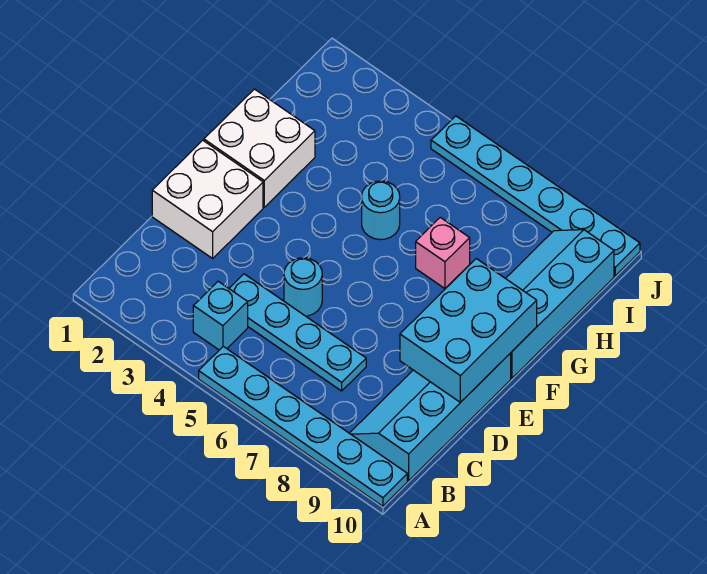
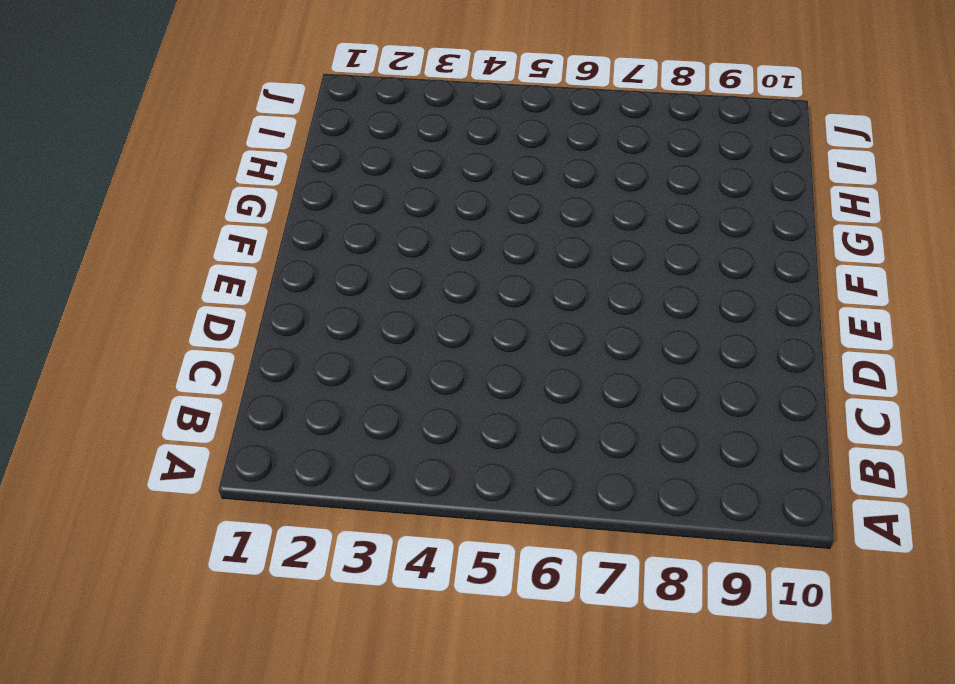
none -> cyan 1x6 plate [199,346,407,506]
none -> cyan 1x1 brick [193,281,248,350]
none -> cyan 2x4 slope [350,353,511,481]

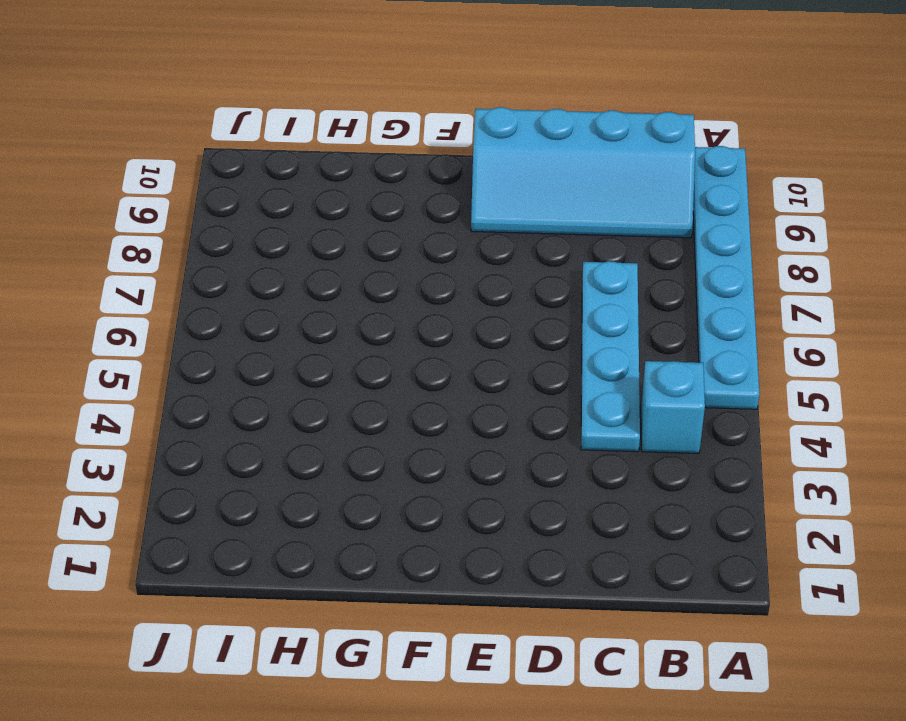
none -> white 2x2 brick [152,140,263,258]
none -> cyan 1x1 round brick [284,258,322,316]
none -> white 2x2 brick [204,89,315,207]

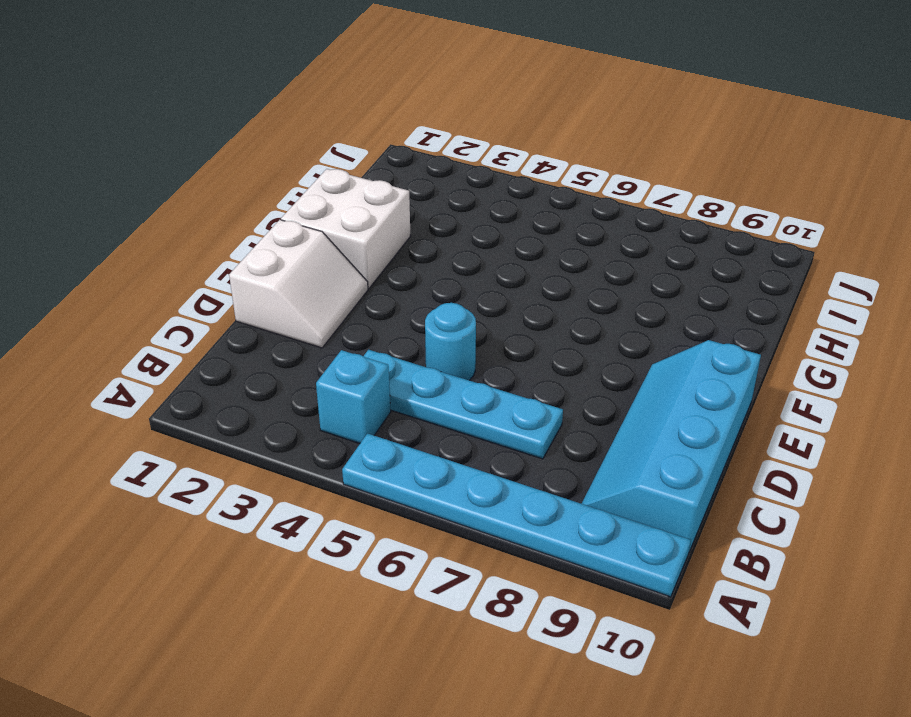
white 2x2 slope [229,220,368,348] -> white 2x2 brick [152,140,263,258]
none -> cyan 2x4 slope [506,230,614,378]
none -> cyan 1x1 round brick [362,181,400,240]
none -> pink 1x1 brick [416,217,470,288]

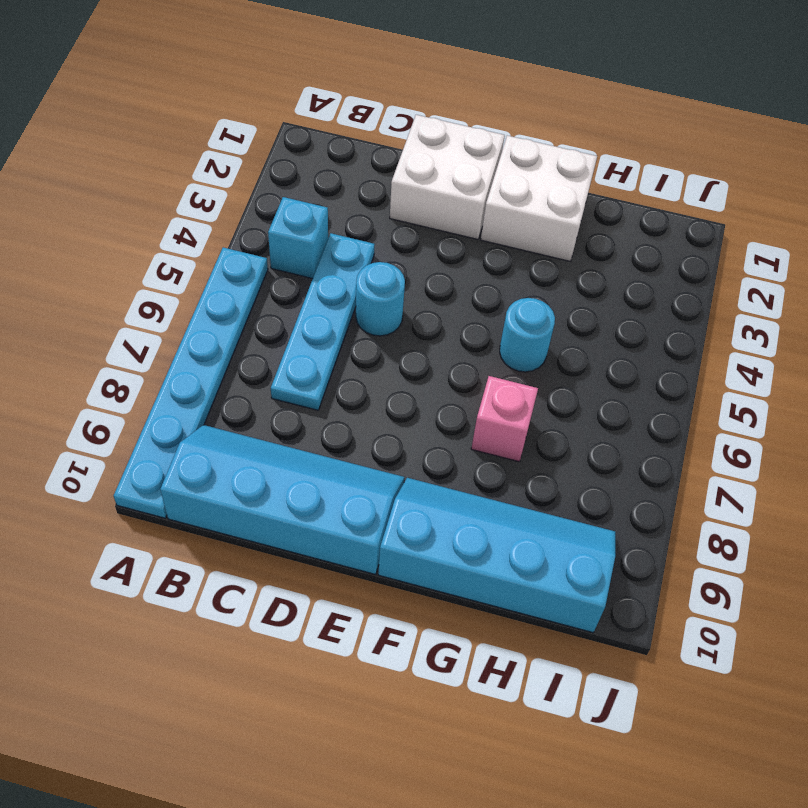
none -> cyan 1x6 plate [431,116,640,276]
none -> cyan 2x3 brick [400,259,537,402]

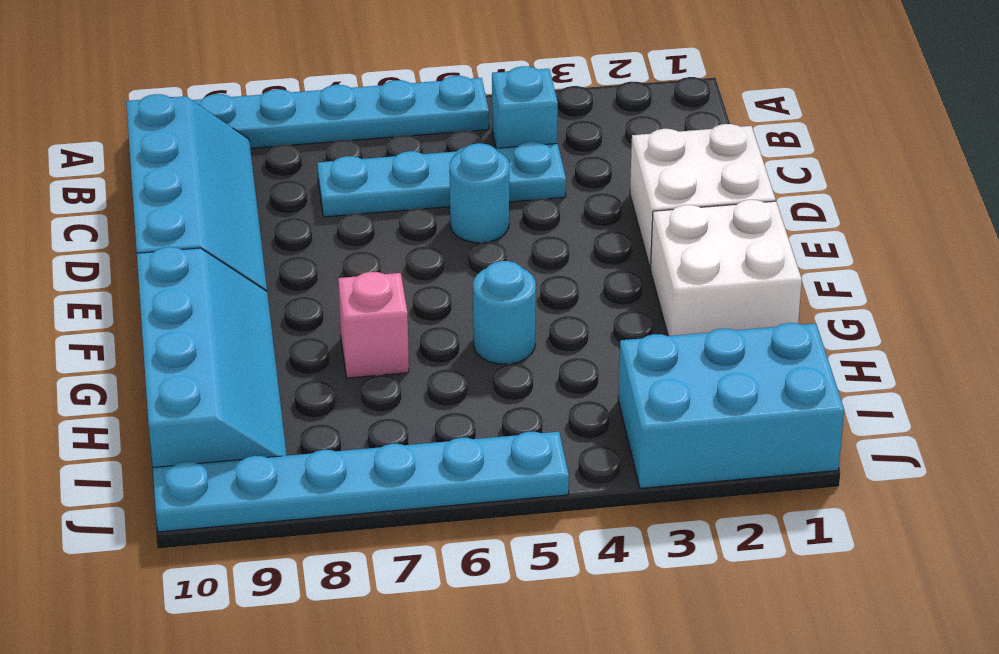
cyan 2x3 brick [618,323,844,488] -> cyan 2x3 brick turned to [400,259,537,402]

